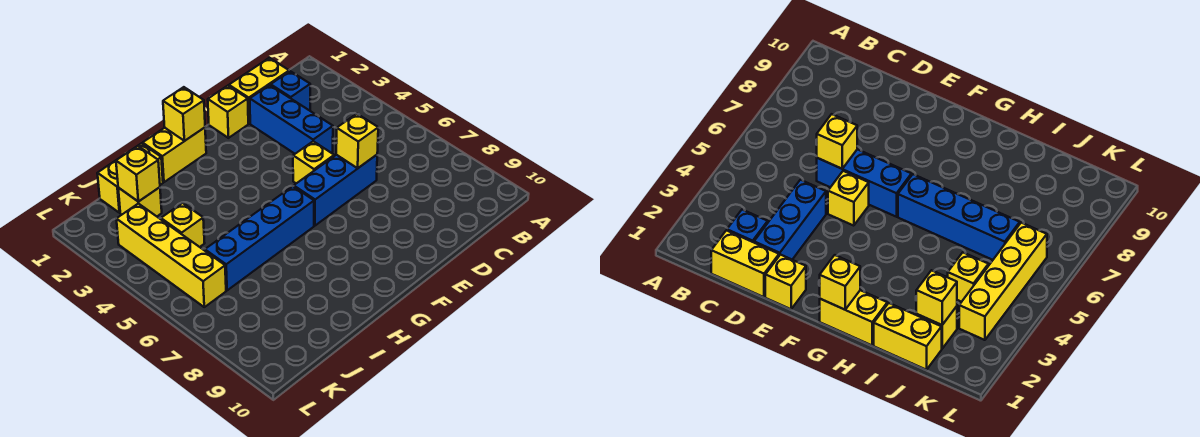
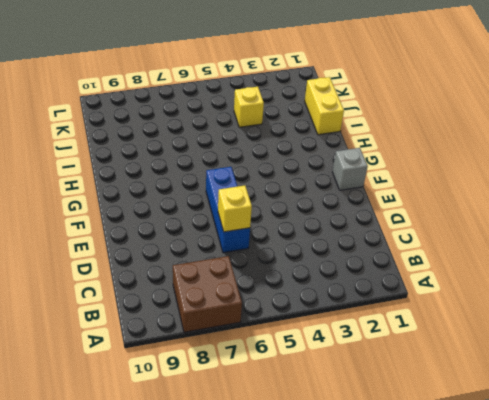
brown 2x2 brick [173,256,242,332] -> none
grey 1x1 brick [333,148,368,190] -> none
none -> yellow 1x2 brick [229,58,289,124]
none -> blue 1x1 brick [271,71,310,110]
none -> blue 1x3 brick [250,85,333,154]

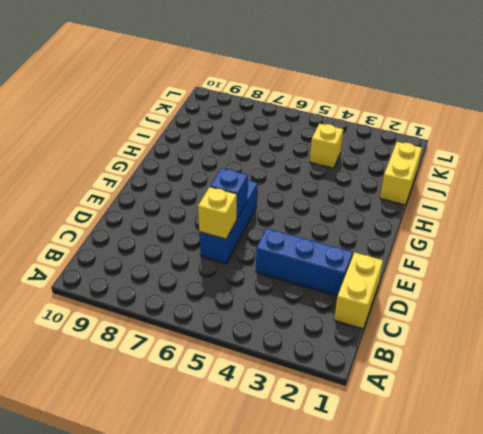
blue 1x1 brick [210,168,248,219] -> blue 1x1 brick moved to [271,71,310,110]
none -> yellow 1x1 brick [208,86,248,138]
none -> yellow 1x1 brick [293,141,334,183]
none -> yellow 1x2 brick [143,128,206,182]

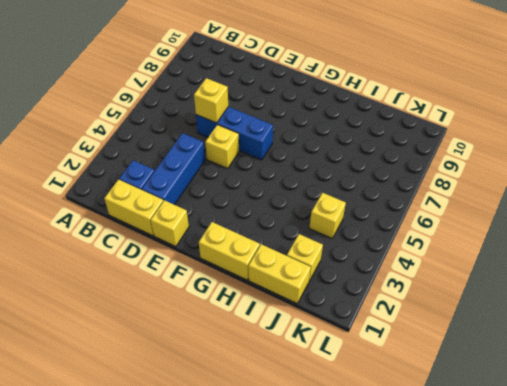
none -> blue 1x4 brick [205,186,314,290]
none -> yellow 1x4 brick [116,204,226,307]
none -> yellow 1x1 brick [163,87,205,141]

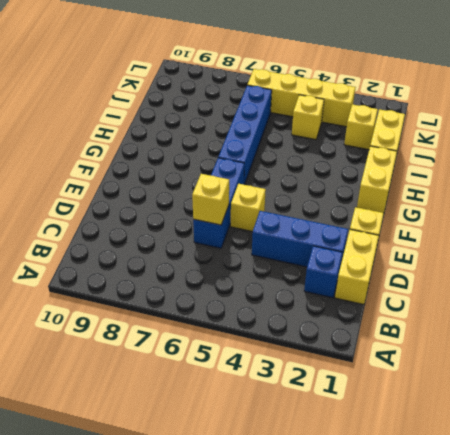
none -> yellow 1x1 brick [163,87,205,141]
none -> yellow 1x1 brick [116,146,160,202]

